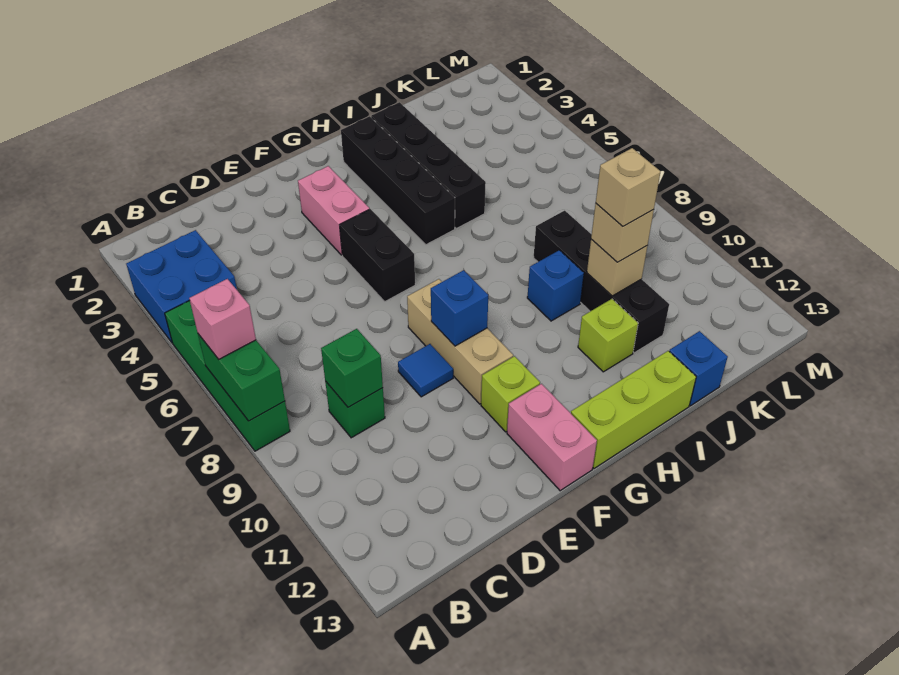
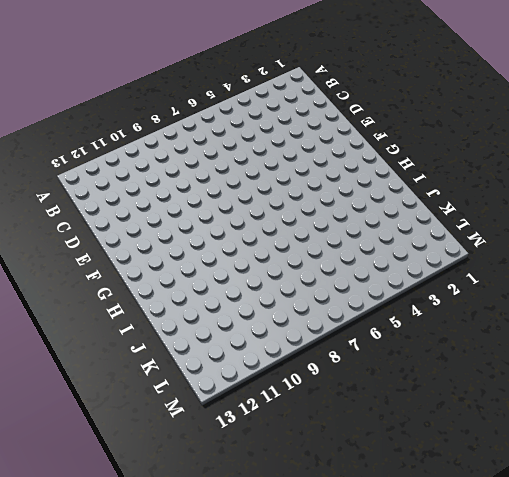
none -> blue 2x2 brick [126,230,237,342]
none -> green 1x4 brick [165,300,290,451]
none -> green 1x1 brick [325,381,385,438]

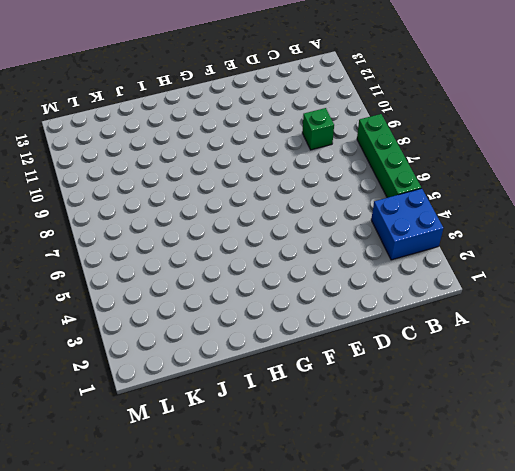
none -> blue 1x1 tile [398,344,453,397]
none -> pink 1x2 brick [298,166,369,255]
none -> black 1x2 brick [340,209,415,301]

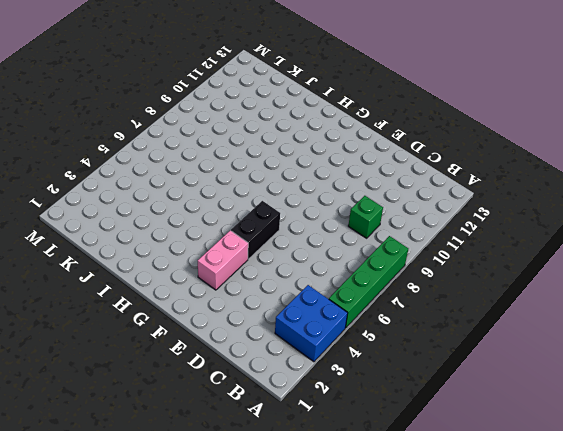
none -> blue 1x1 tile [398,344,453,397]
none -> tan 1x3 brick [407,279,513,404]
none -> lime 1x1 brick [481,356,540,432]

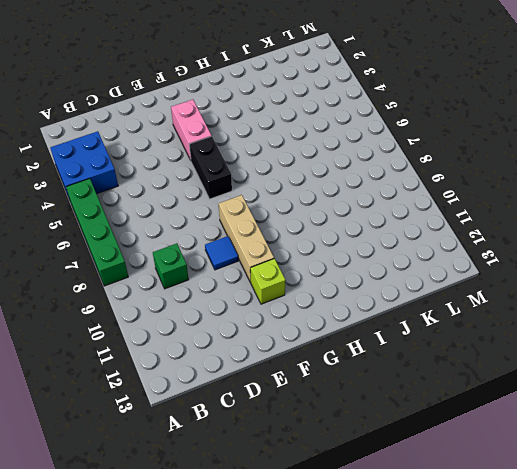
none -> pink 1x2 brick [507,384,597,491]
none -> lime 1x3 brick [571,351,696,468]
none -> black 1x4 brick [341,116,455,245]

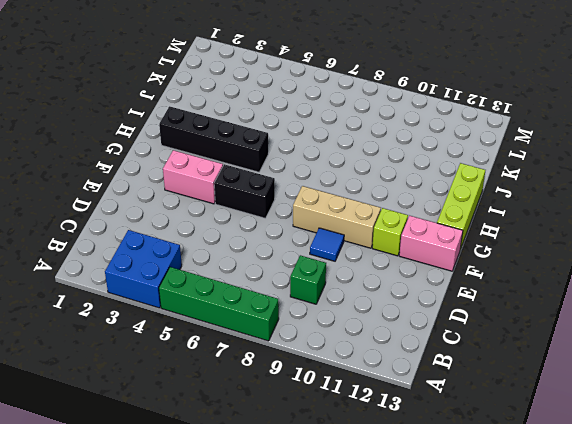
none -> black 1x4 brick [371,102,486,229]
none -> blue 1x1 brick [527,250,584,321]
none -> lime 1x1 brick [578,299,638,372]

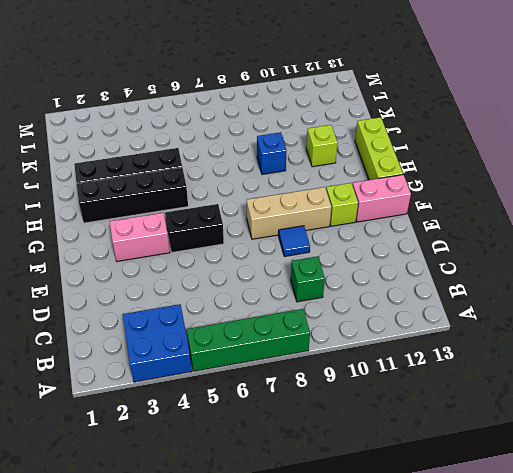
none -> black 1x4 brick [534,211,669,353]
none -> blue 1x1 brick [669,331,728,406]
none -> green 1x2 brick [198,334,285,421]

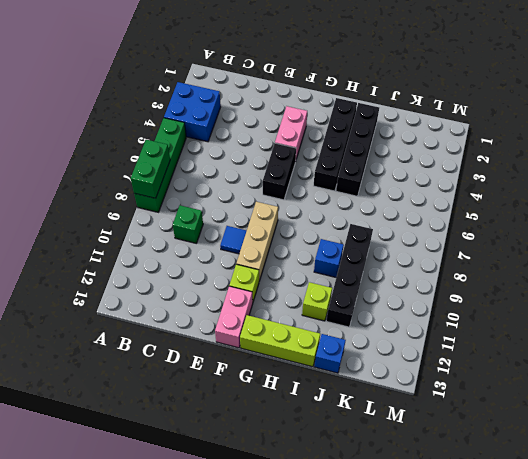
none -> green 1x1 brick [321,329,383,407]
none -> blue 1x1 brick [431,270,488,346]
none -> tan 1x1 brick [587,239,648,296]

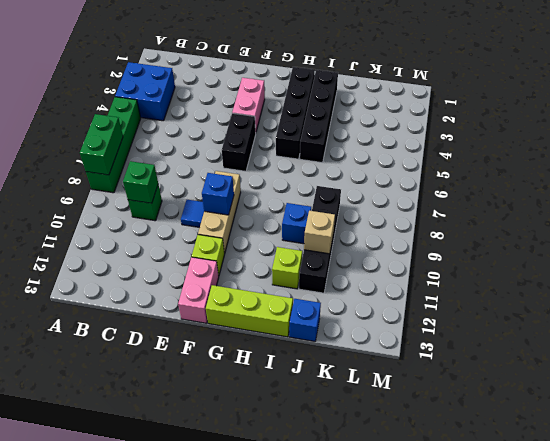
none -> pink 1x1 brick [189,279,256,359]
none -> tan 1x1 brick [591,204,654,262]
none -> tan 1x1 brick [596,148,661,226]

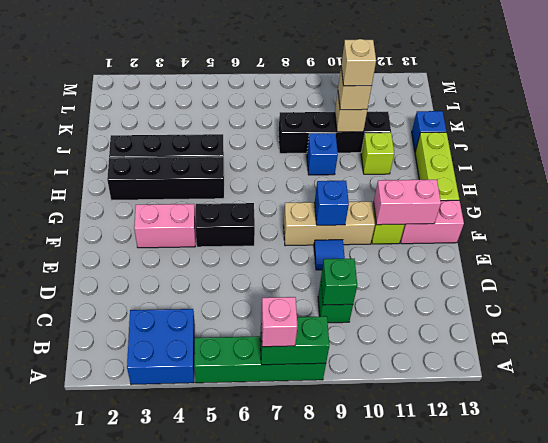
pink 1x2 brick [374,180,441,225] -> none

